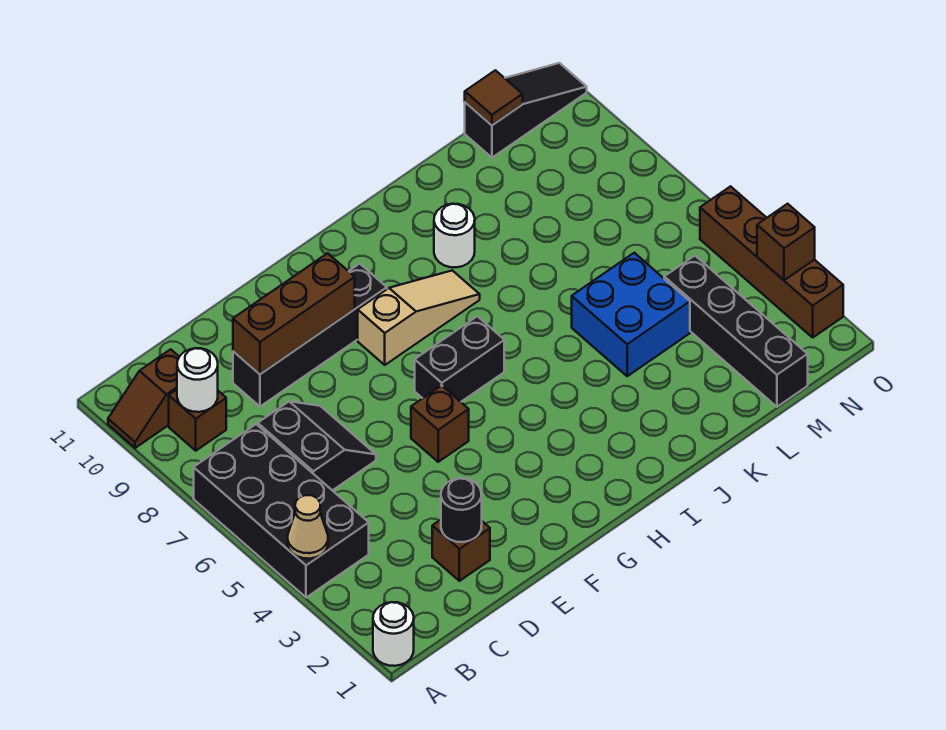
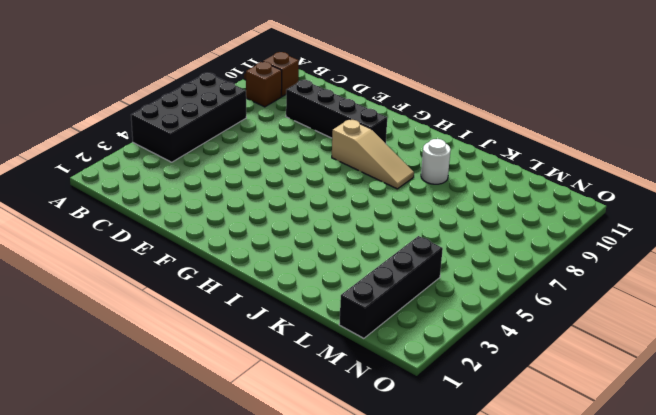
none -> white 1x1 round brick [373,602,414,666]
none -> black 2x2 slope [258,401,376,490]
none -> brown 1x1 brick [432,520,490,581]

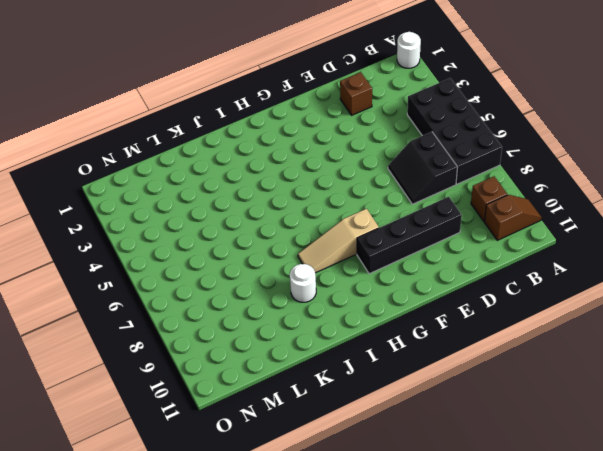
none -> brown 1x1 brick [411,385,469,462]
none -> black 1x2 brick [415,316,504,402]
none -> blue 2x2 brick [572,253,690,376]

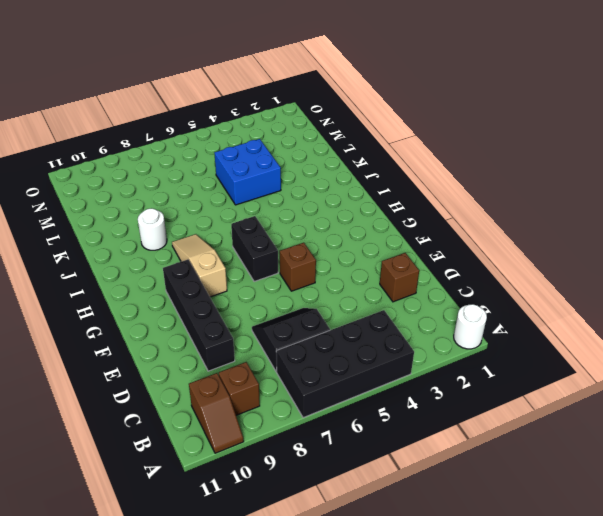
none -> black 1x4 brick [664,256,808,407]
none -> black 1x3 slope [465,63,587,158]
none -> brown 1x4 brick [700,186,843,337]

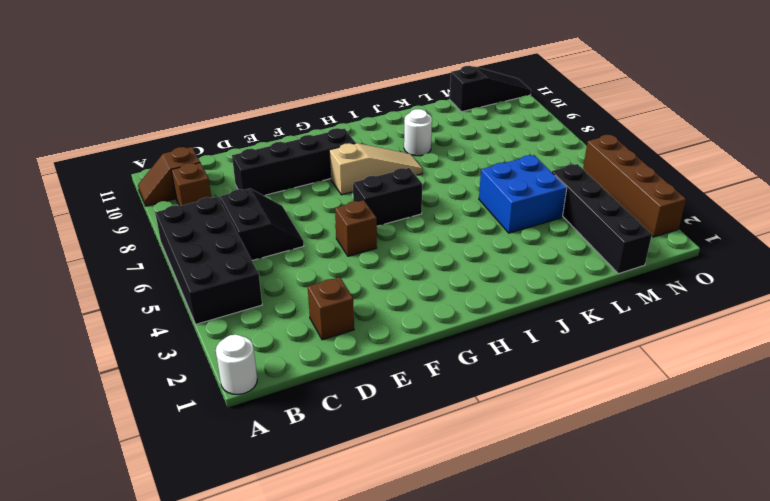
none -> tan 1x1 cone [288,495,328,559]
none -> white 1x1 round brick [177,348,218,412]
none -> black 1x1 round brick [441,478,482,542]

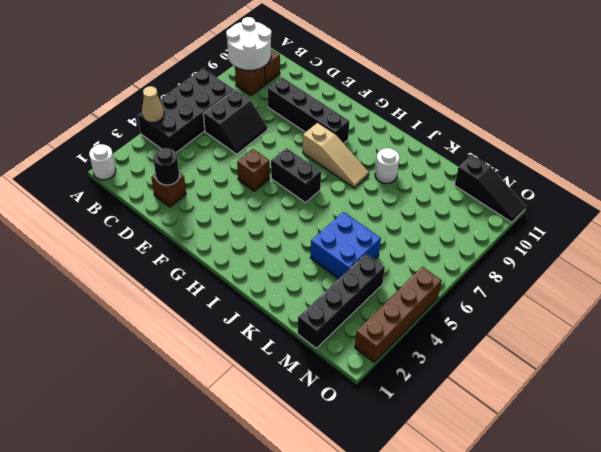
white 2x2 round brick [226,17,271,70] -> white 1x1 round brick [177,348,218,412]
none -> brown 1x3 brick [233,253,355,374]
none -> brown 1x1 tile [465,70,523,125]
none -> brown 1x1 brick [757,204,815,280]

